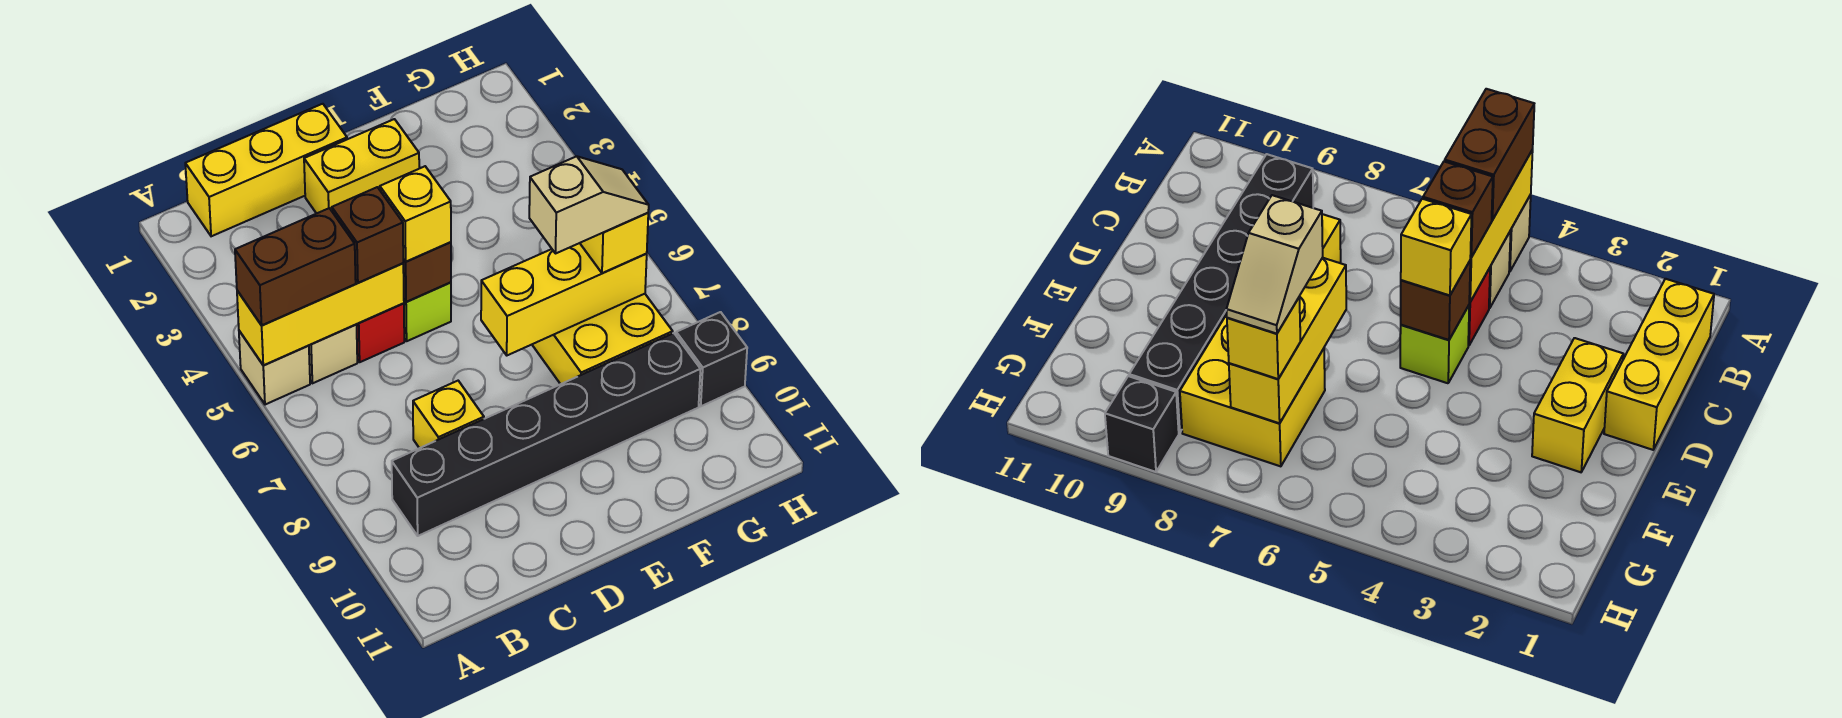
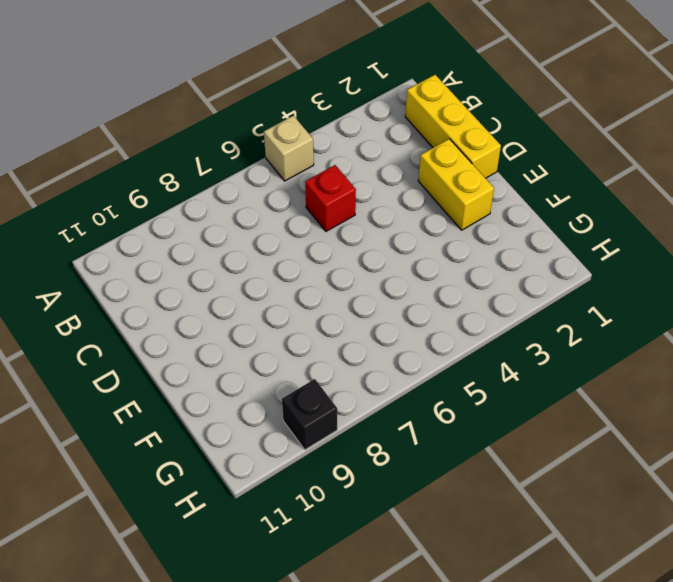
none -> tan 1x1 brick [309,325,357,383]
none -> black 1x6 brick [392,333,700,536]
none -> yellow 1x1 brick [413,381,484,448]

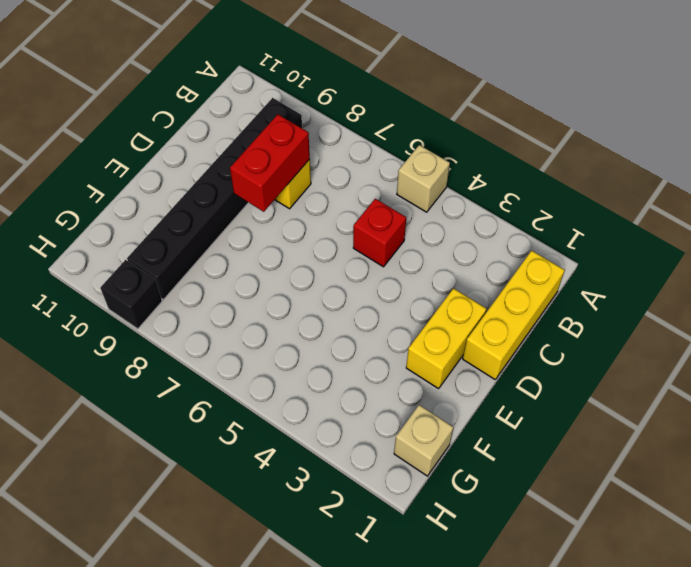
red 1x2 brick [230,114,310,212] -> none
tan 1x1 brick [394,405,453,476] -> tan 1x1 brick moved to [309,325,357,383]
none -> lime 1x1 brick [404,282,451,341]
none -> yellow 2x2 brick [532,294,673,384]
none -> yellow 1x3 brick [237,263,404,365]

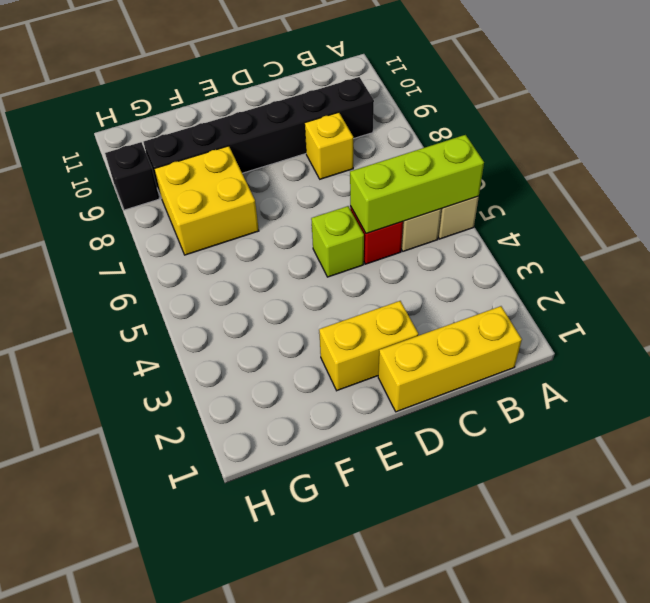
lime 1x3 brick [350,135,484,234] -> yellow 1x3 brick [237,263,404,365]
none -> brown 1x1 brick [403,242,451,302]
none -> yellow 1x3 brick [481,243,647,355]
none -> brown 1x2 brick [235,208,356,325]

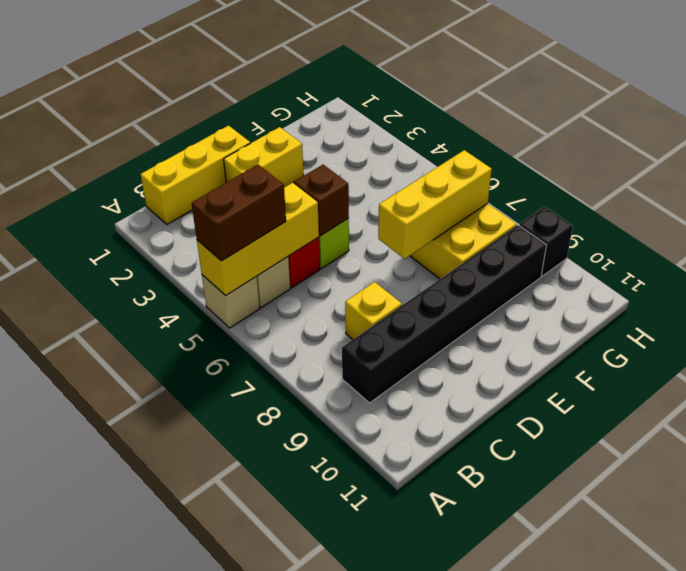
none -> brown 1x1 brick [332,187,403,283]
none -> yellow 1x1 brick [380,166,451,262]
none -> yellow 1x1 brick [580,213,648,273]

